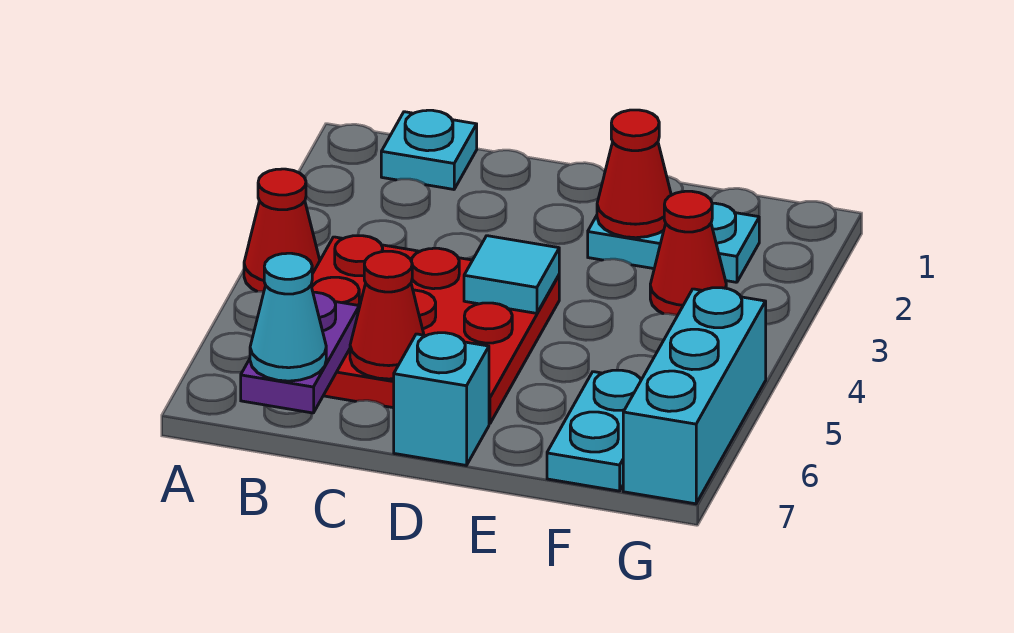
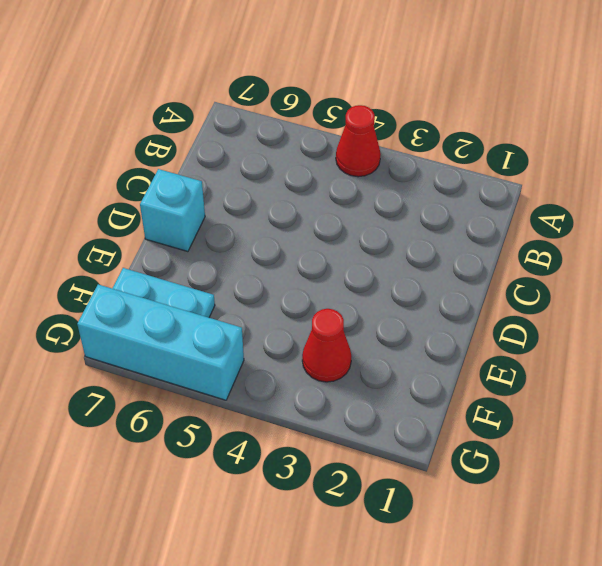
none -> cyan 1x1 plate [381,110,477,189]
none -> red 3x3 plate [311,236,559,424]
none -> cyan 1x2 plate [588,203,759,282]

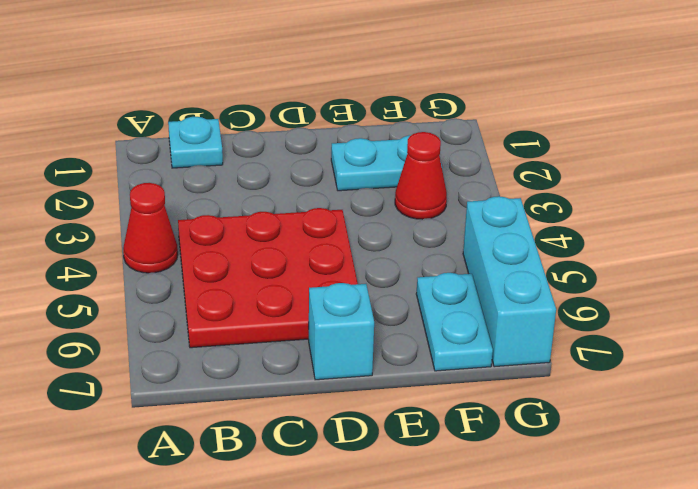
none -> purple 1x2 plate [241,292,359,413]
none -> red 1x1 cone [350,251,424,379]
none -> cyan 1x1 tile [464,236,559,313]

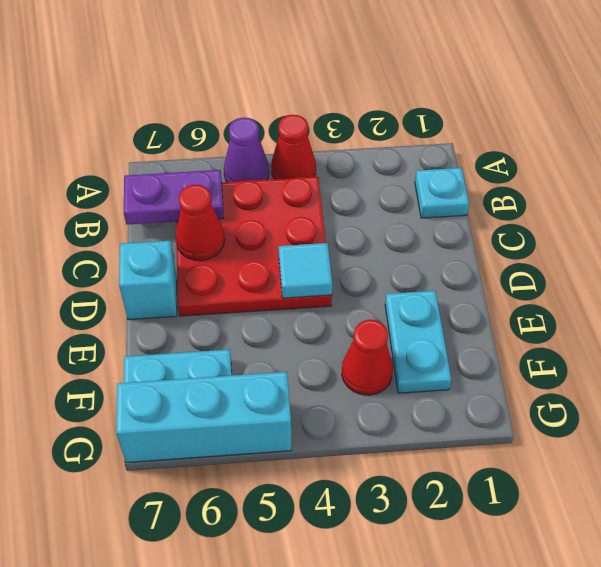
purple 1x1 cone [224,118,269,182] -> none
none -> red 1x1 cone [597,110,671,238]
none -> cyan 1x1 cone [250,253,326,381]

